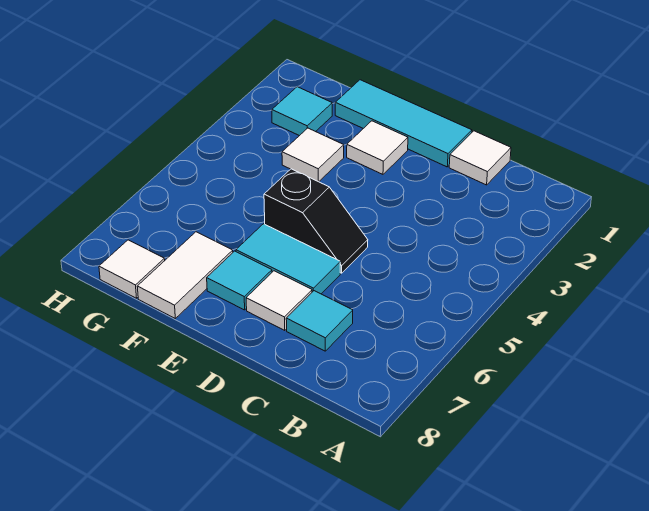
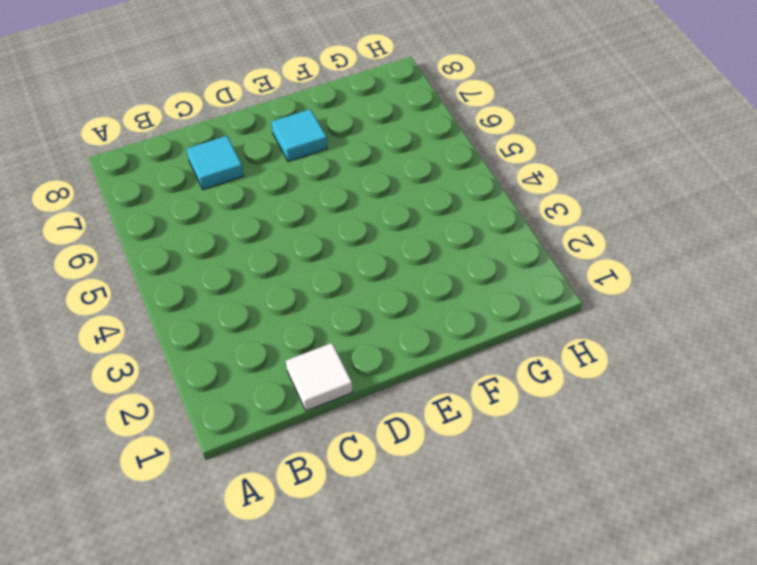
none -> cyan 1x3 tile [335,80,472,167]
none -> black 1x2 slope [264,169,368,273]
none -> cyan 1x2 tile [236,224,340,294]

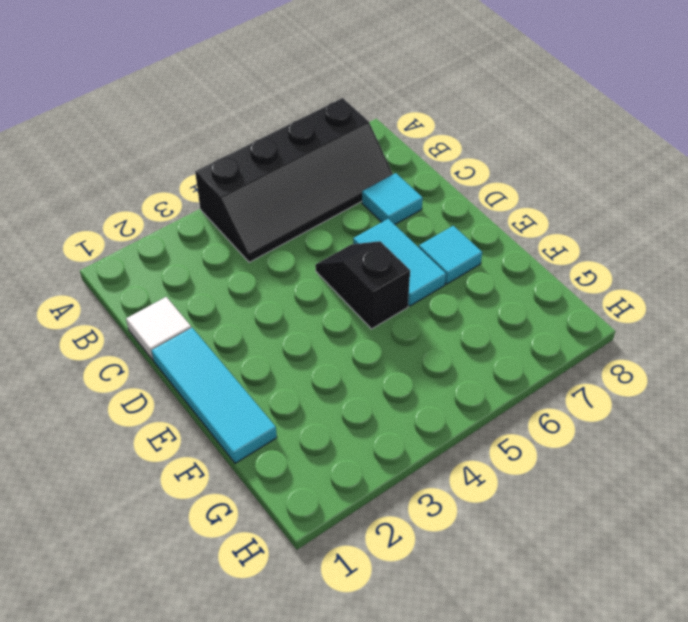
black 2x4 slope [195,98,393,262] -> none
none -> white 1x1 tile [246,271,312,330]
none -> white 1x1 tile [347,121,408,174]
none -> white 1x1 tile [282,128,344,182]

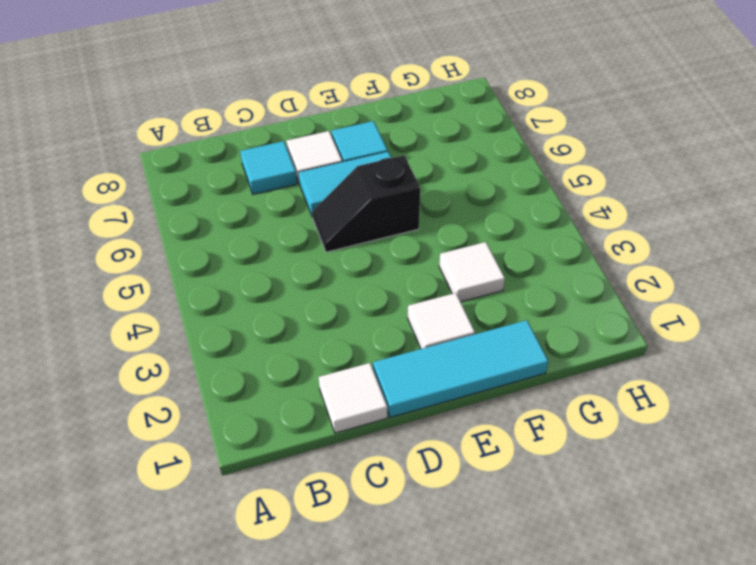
none -> white 1x2 tile [137,232,233,318]
none -> cyan 1x1 tile [272,87,332,136]
none -> white 1x1 tile [99,240,165,298]

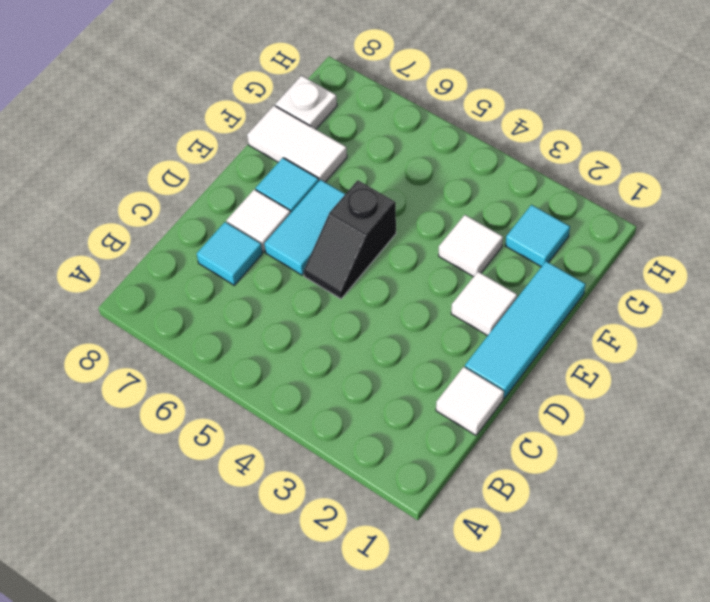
white 1x1 plate [275,76,337,129] -> white 1x1 tile [99,240,165,298]

